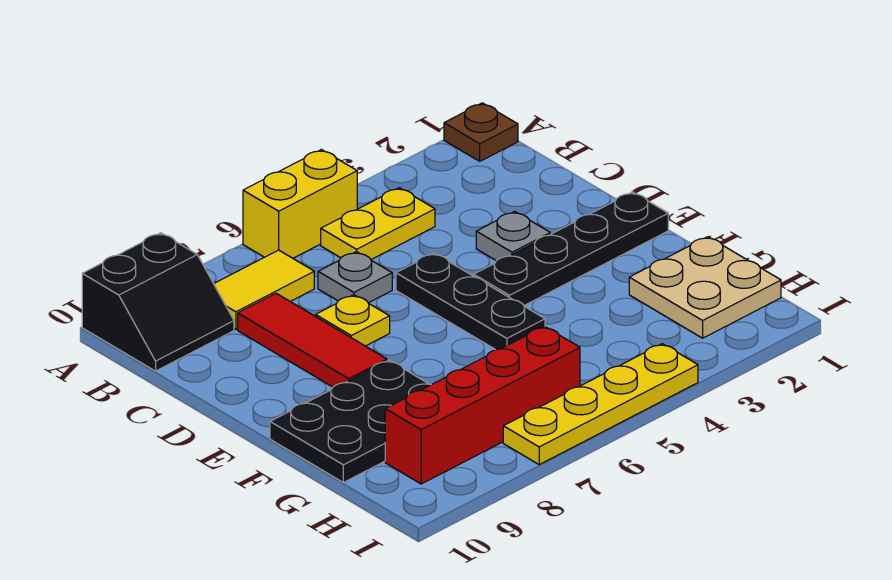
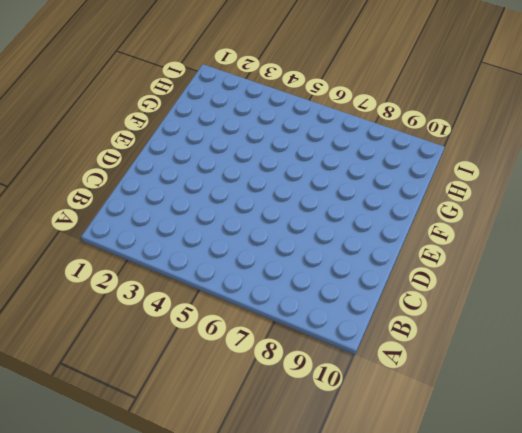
none -> brown 1x1 plate [444,103,518,161]
none -> yellow 1x2 brick [243,150,357,258]
none -> black 2x2 slope [82,233,234,371]

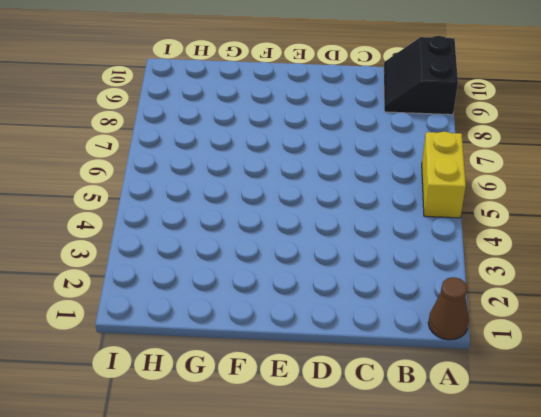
brown 1x1 cone [428,277,469,340] -> brown 1x1 plate [444,103,518,161]
none -> yellow 1x2 plate [321,188,435,259]
none -> yellow 1x2 tile [214,250,314,329]
none -> grey 1x1 plate [318,252,392,303]

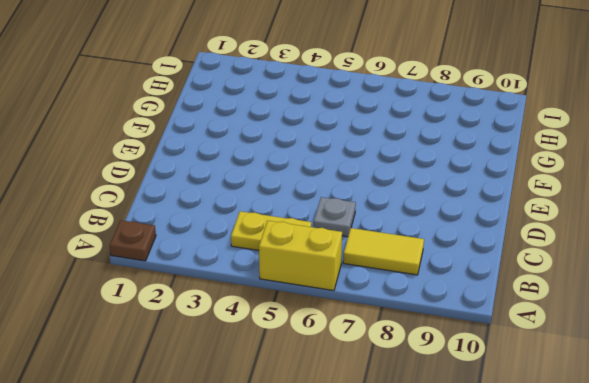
none -> black 2x2 slope [82,233,234,371]
none -> red 1x3 tile [238,293,387,387]
none -> grey 1x1 plate [476,211,550,261]

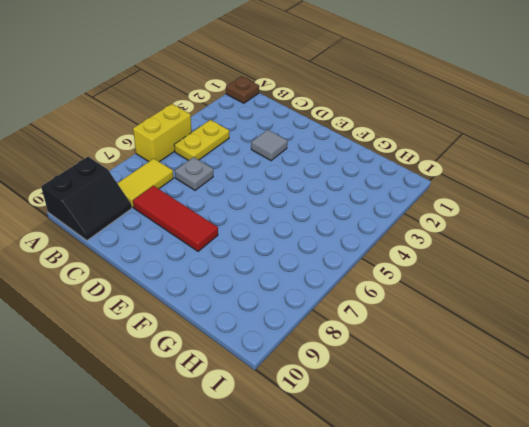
grey 1x1 tile [251,130,288,161] -> grey 1x1 plate [476,211,550,261]
none -> black 1x3 plate [396,253,545,350]
none -> yellow 1x1 plate [316,295,390,346]
none -> black 1x4 plate [474,192,668,305]

